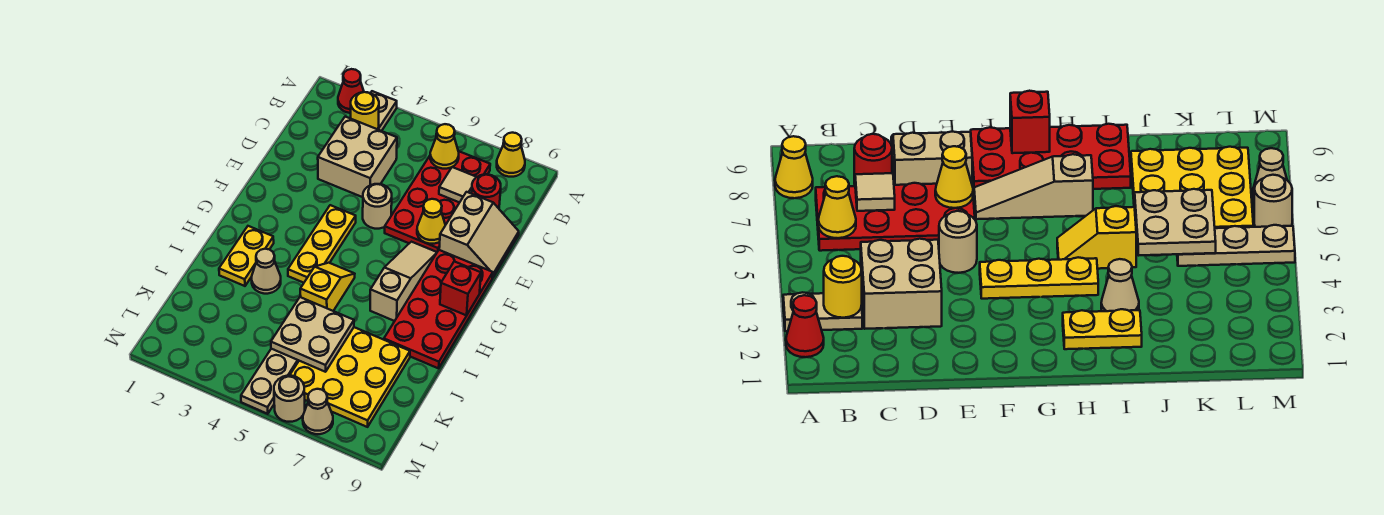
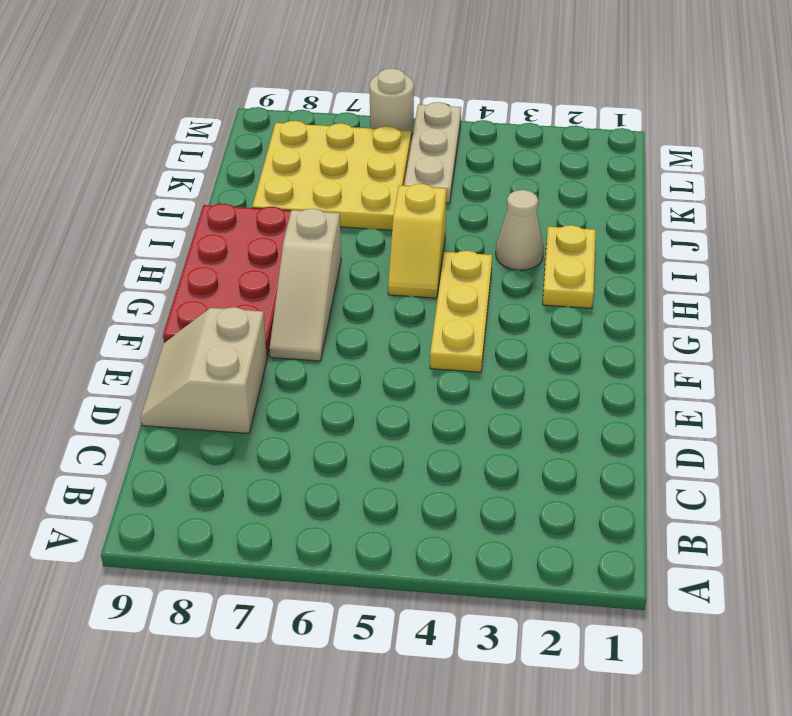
none -> red 1x1 cone [338,69,364,113]
none -> tan 1x2 plate [371,91,397,131]
none -> yellow 1x1 cone [497,133,525,177]

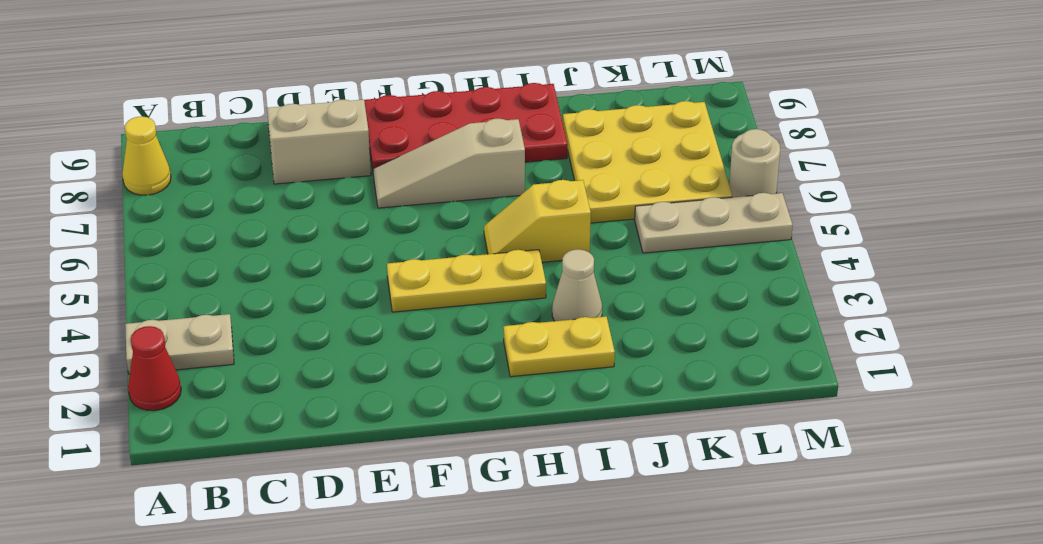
none -> red 2x4 plate [385,151,490,252]
none -> tan 2x2 brick [318,117,397,197]
none -> red 1x1 round brick [471,174,501,208]

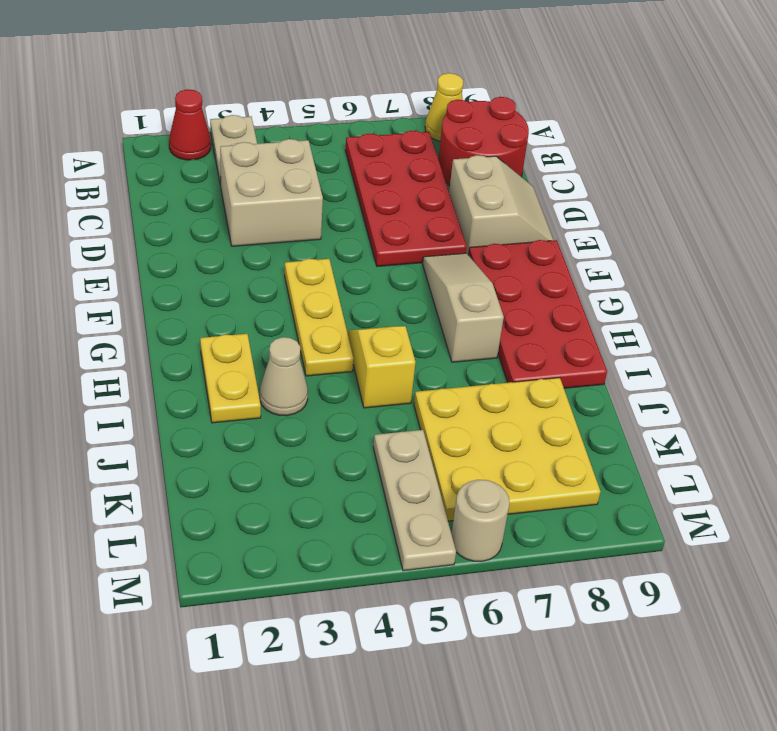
red 2x2 round brick [438,97,529,185] -> red 1x1 round brick [471,174,501,208]
none -> tan 1x1 round brick [363,184,392,229]
none -> tan 1x1 cone [303,389,333,434]
none -> yellow 1x1 round brick [351,92,379,129]

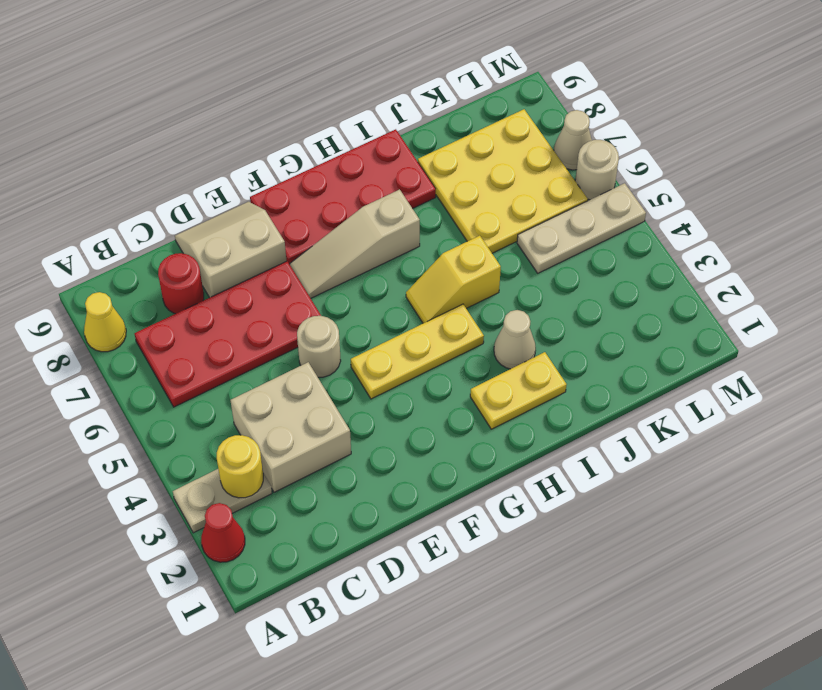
none -> yellow 1x1 cone [430,124,459,169]
none -> tan 1x1 tile [439,167,476,203]
none -> yellow 1x1 cone [417,199,445,244]

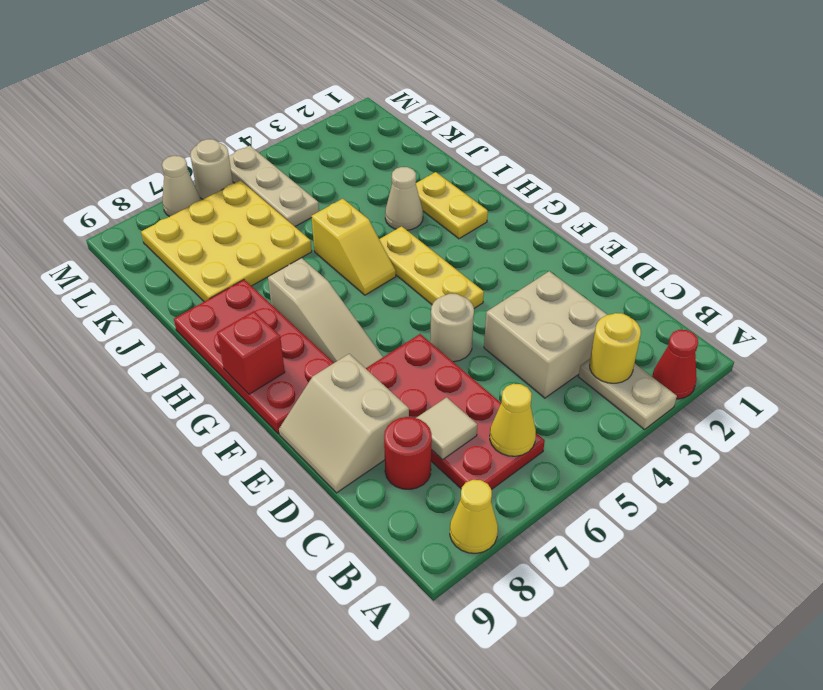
none -> yellow 1x1 cone [417,199,445,244]
none -> tan 2x2 plate [271,297,354,372]

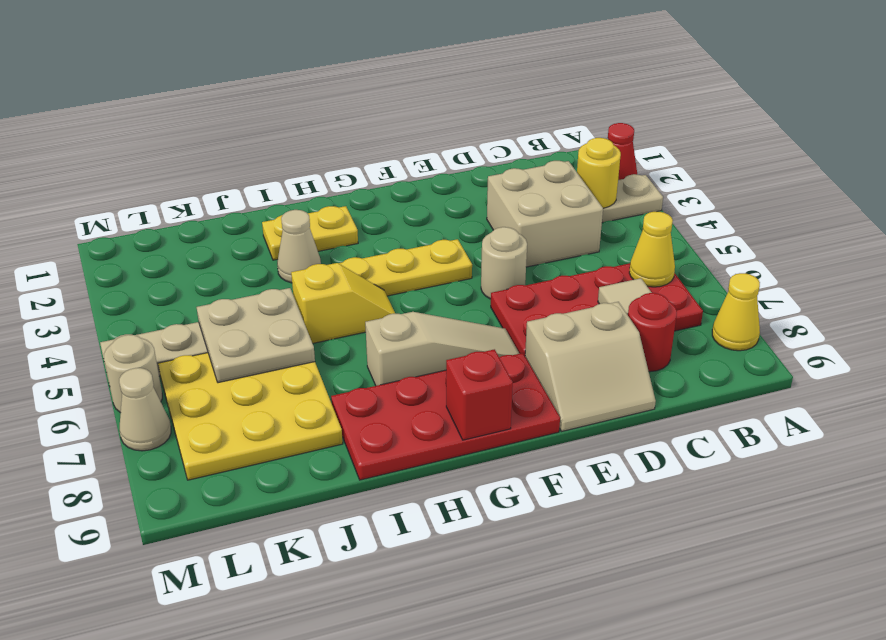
none -> yellow 1x1 cone [417,199,445,244]

